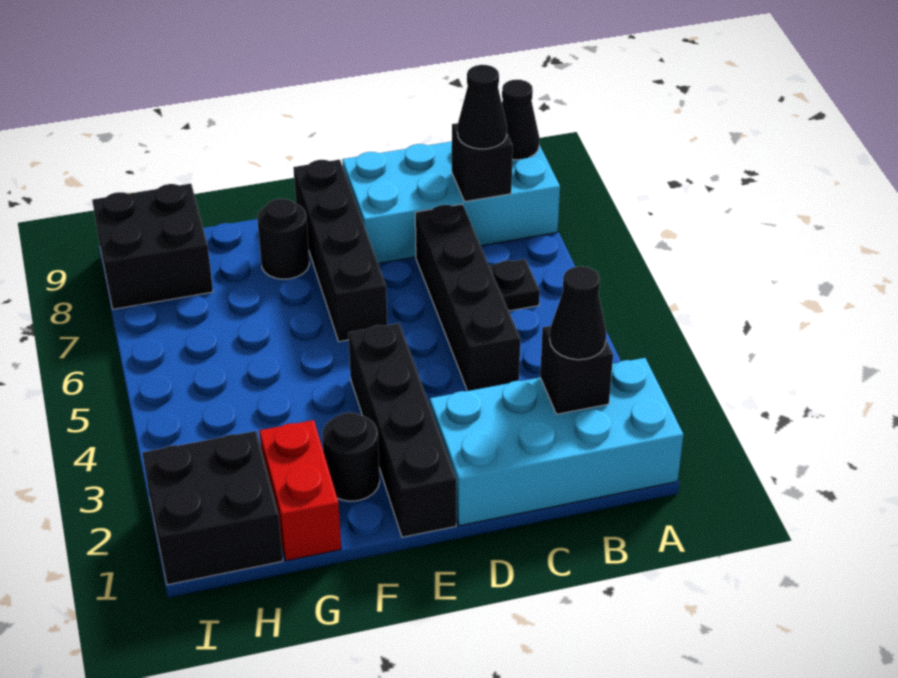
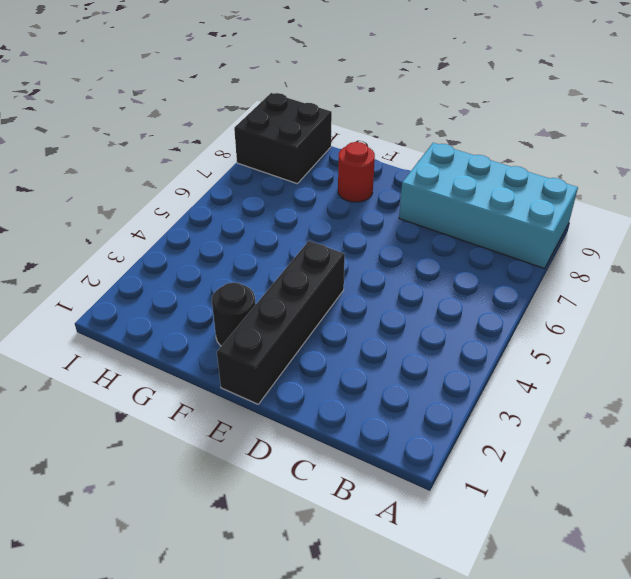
red 1x1 round brick [338,142,375,202] -> black 1x1 round brick [257,199,310,279]
none -> cyan 2x4 brick [430,358,684,526]
none -> black 1x1 plate [489,259,540,311]
none -> black 1x4 brick [415,204,521,391]

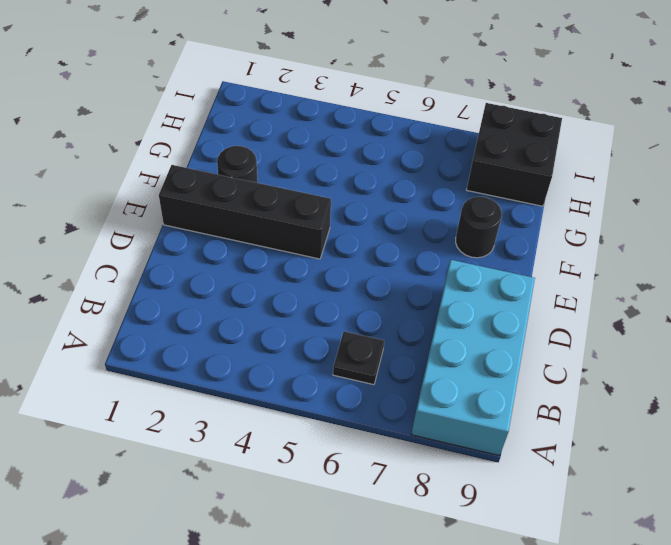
none -> cyan 2x4 brick [430,358,684,526]
none -> black 1x4 brick [415,204,521,391]
none -> black 1x4 brick [293,160,387,342]

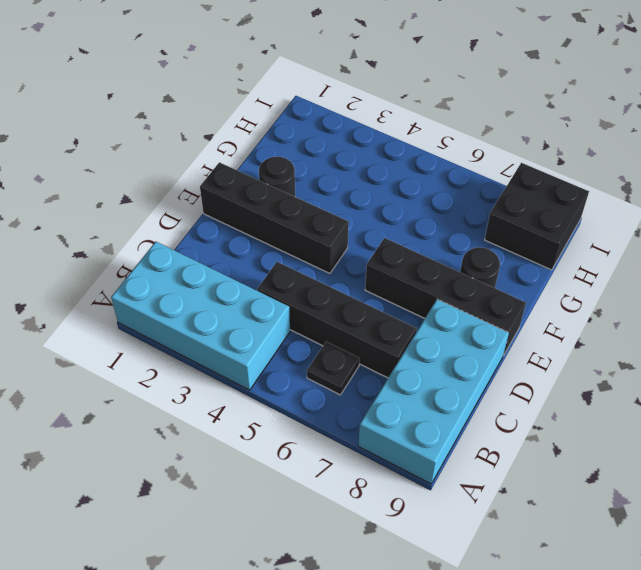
cyan 2x4 brick [111,242,290,390] -> cyan 2x4 brick turned to [430,358,684,526]
none -> red 1x2 brick [259,420,341,561]
none -> black 2x2 brick [142,431,283,585]
none -> black 1x1 cone [502,80,540,160]

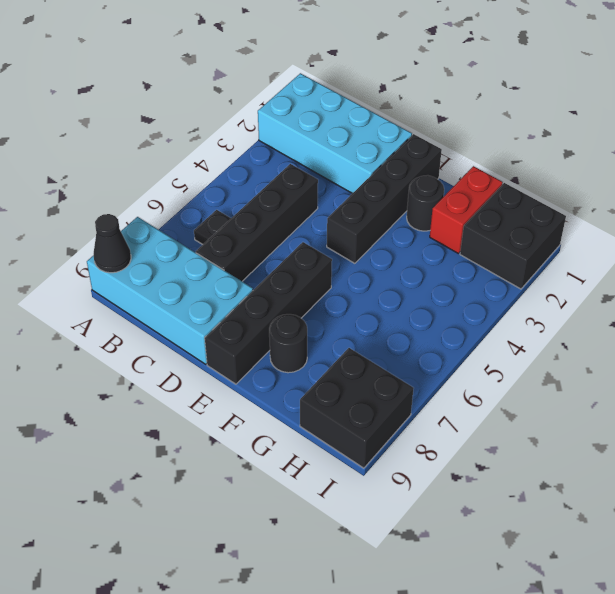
none -> black 1x1 brick [540,326,613,414]
none -> black 1x1 brick [452,123,513,202]
none -> black 1x1 cone [550,266,606,360]

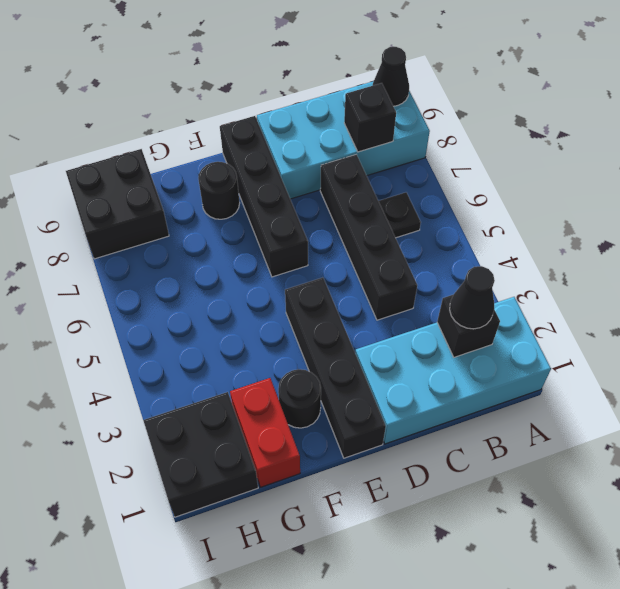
none -> black 1x1 cone [457,65,507,149]

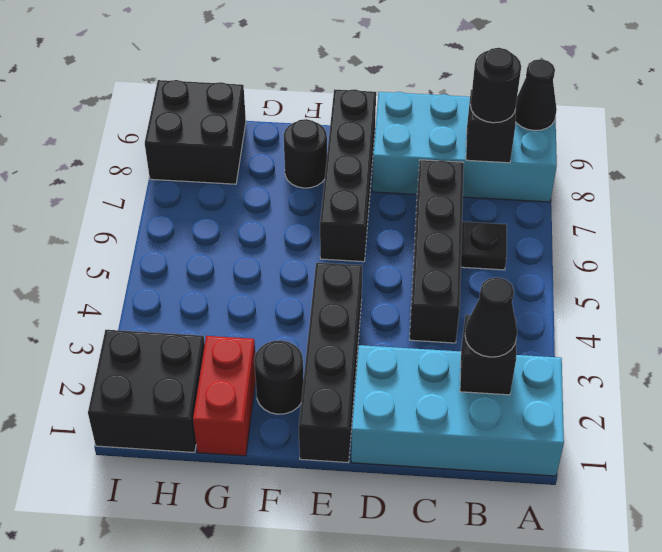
black 1x1 round brick [471,48,521,123] -> black 1x1 cone [457,65,507,149]

